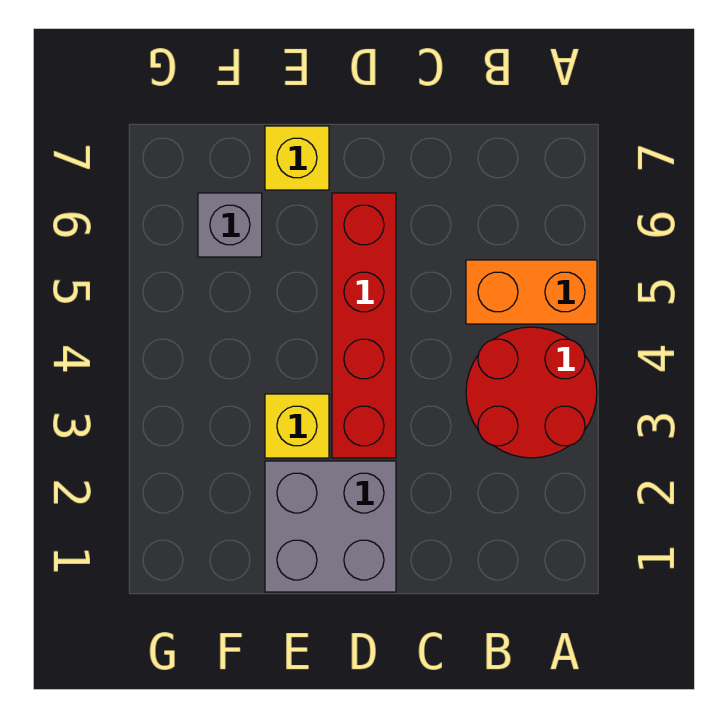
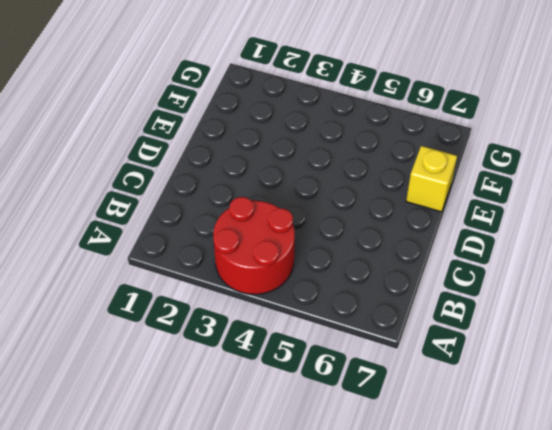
none -> orange 1x2 brick [466,260,597,324]
none -> grey 2x2 brick [265,461,396,592]

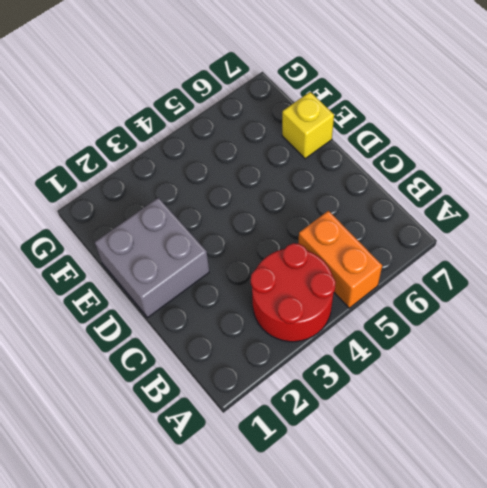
none -> red 1x4 brick [332,193,396,458]
none -> yellow 1x1 brick [265,394,329,458]

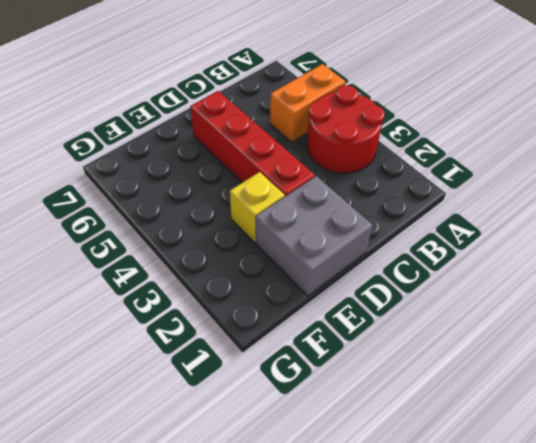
none -> yellow 1x1 brick [265,126,329,190]
none -> grey 1x1 brick [198,193,262,257]

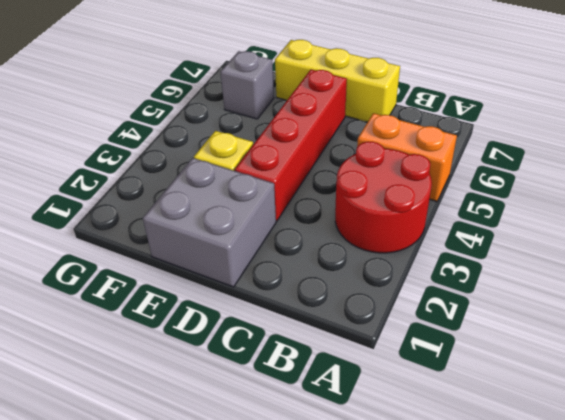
yellow 1x3 brick [275,40,400,122] -> yellow 1x1 brick [265,126,329,190]

